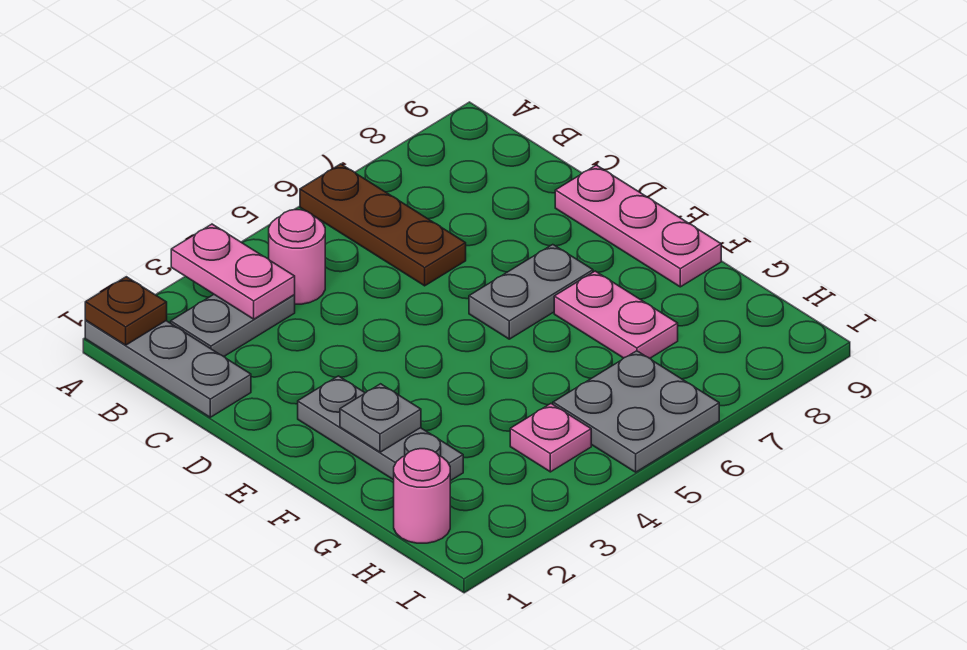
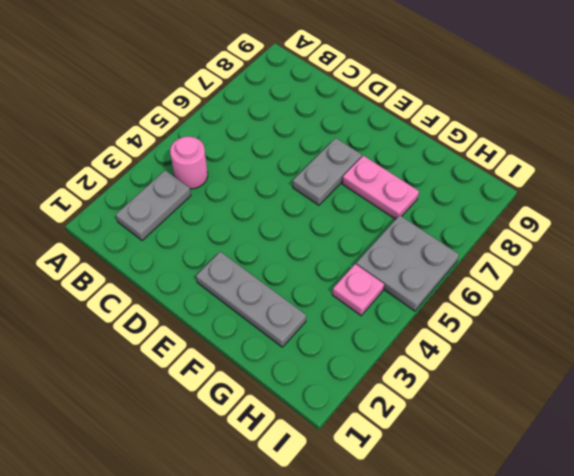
none -> grey 1x3 plate [85,321,251,417]
none -> brown 1x3 plate [300,164,466,286]
none -> pink 1x3 plate [555,165,721,287]

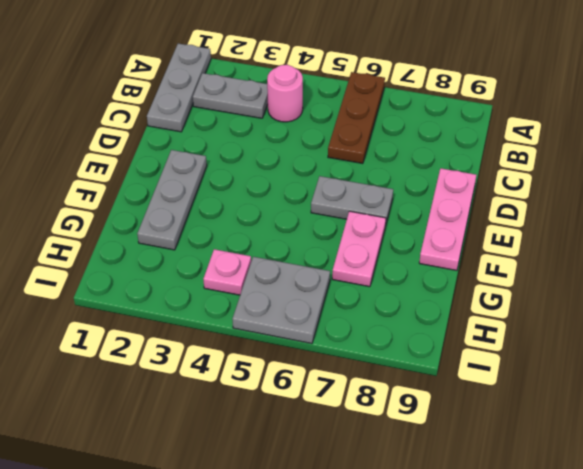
none -> pink 1x1 round brick [394,449,450,543]
none -> brown 1x1 plate [85,277,167,345]
none -> pink 1x2 plate [171,224,295,319]

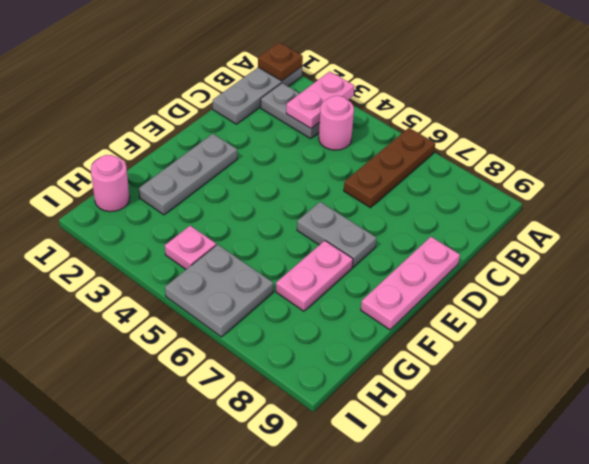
none -> grey 1x1 plate [340,384,421,452]

